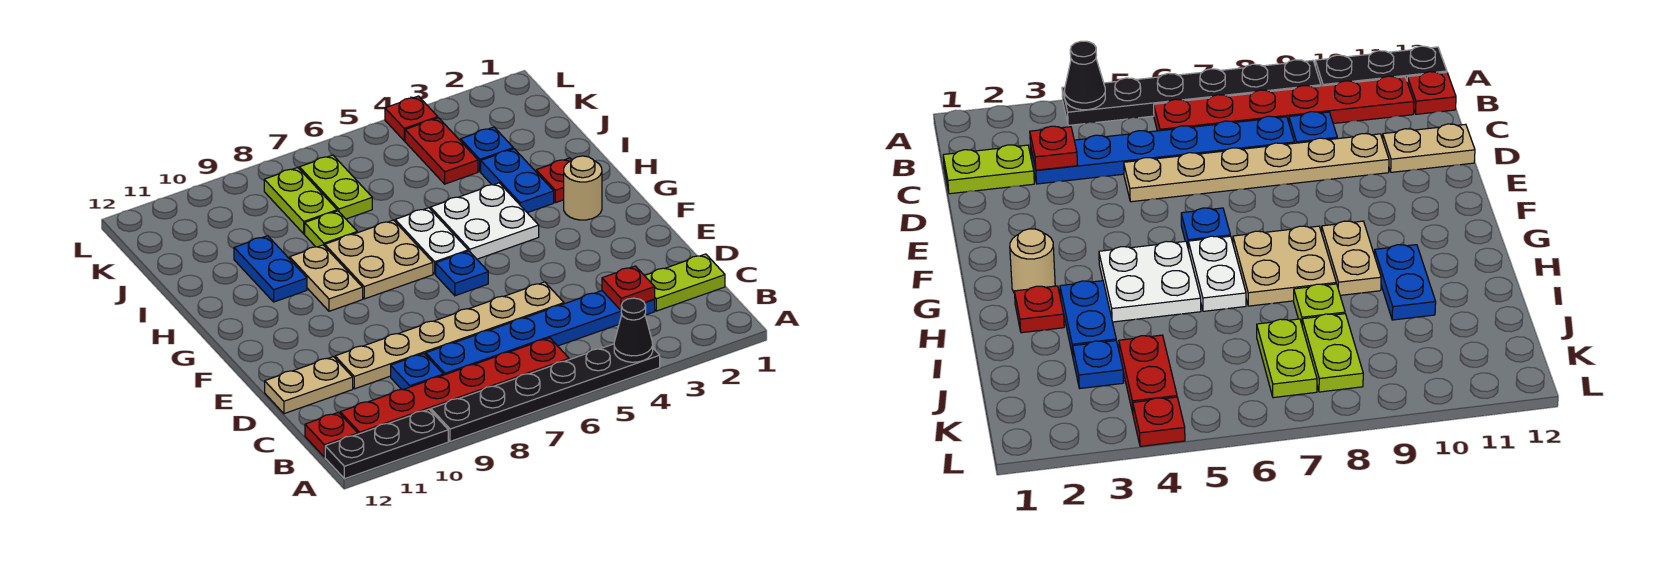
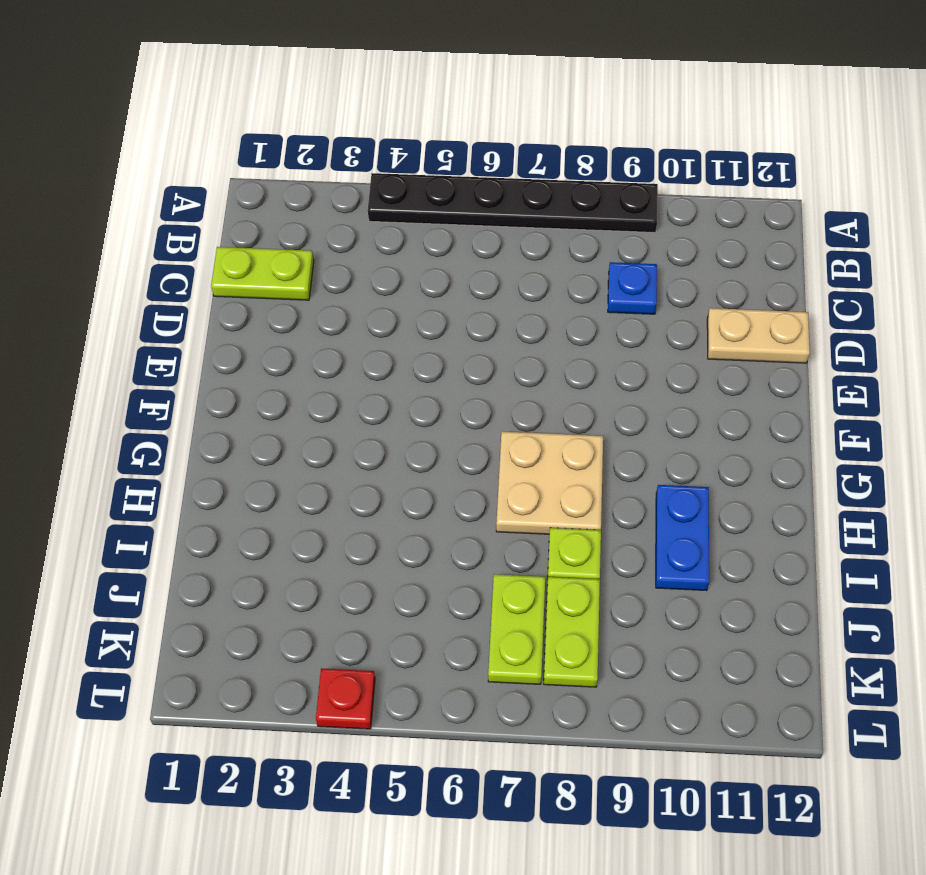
none -> black 1x3 plate [325,409,448,479]
none -> red 1x6 plate [340,338,569,434]
none -> red 1x1 plate [305,412,358,457]

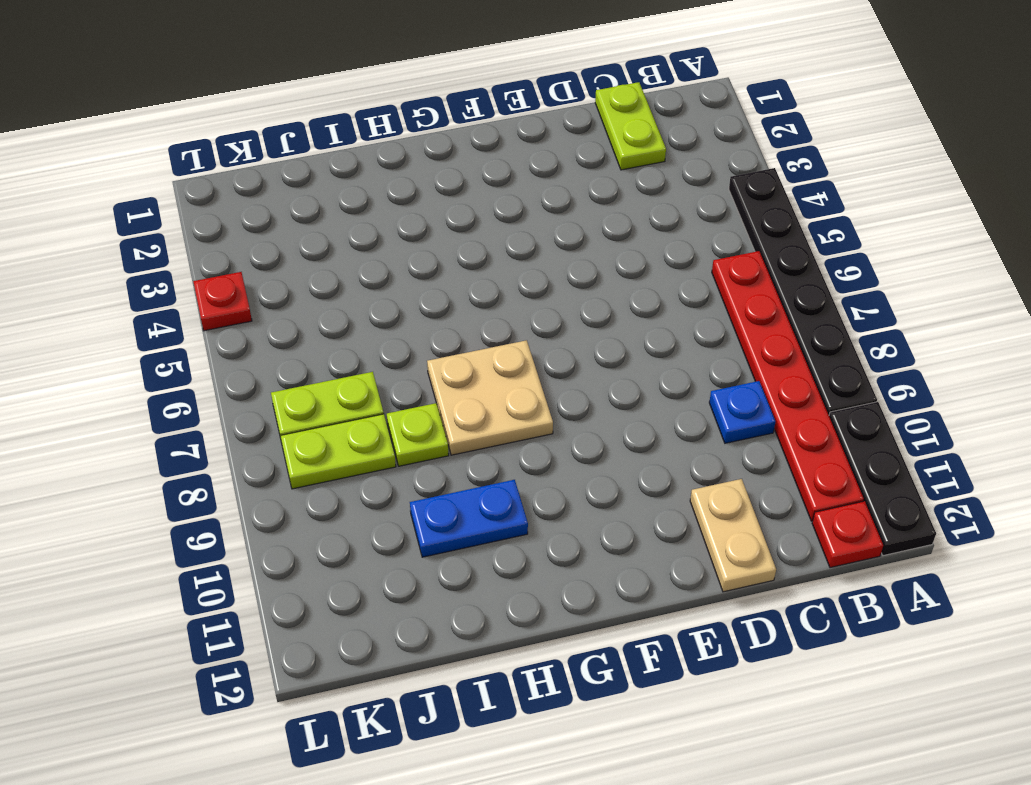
none -> blue 1x6 plate [426,291,655,375]
none -> tan 1x6 plate [335,282,564,389]
none -> blue 1x1 plate [436,251,488,296]

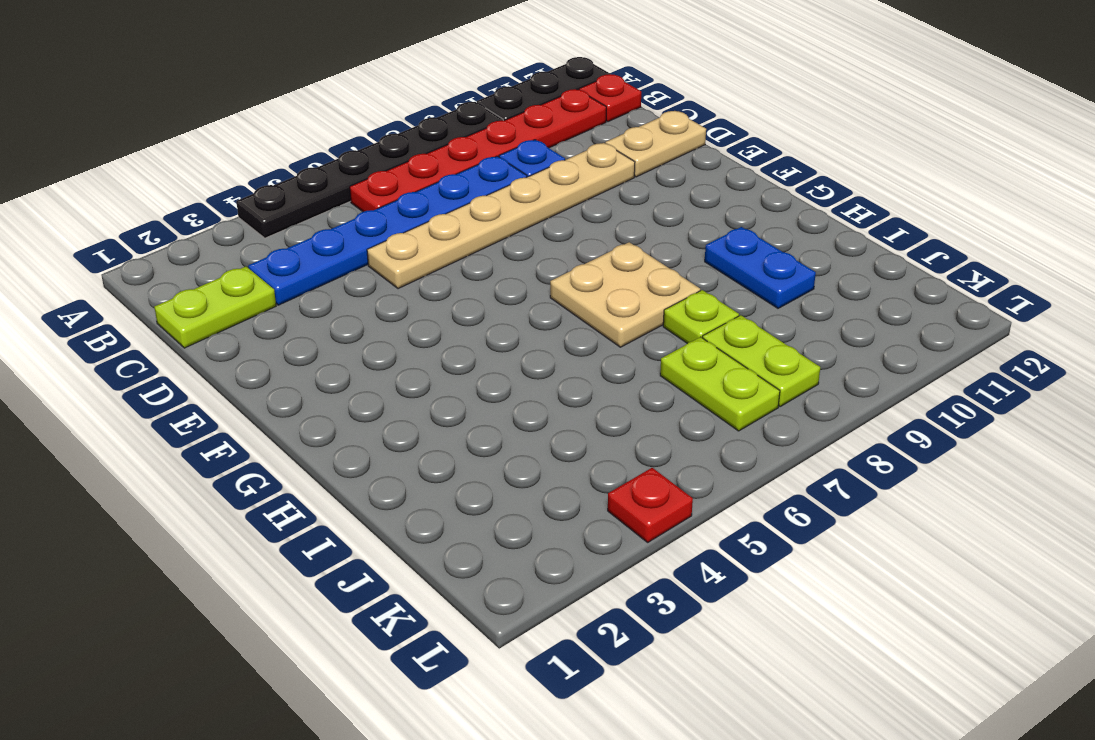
none -> blue 1x1 plate [436,251,488,296]
none -> tan 1x1 round brick [564,156,602,220]
none -> white 2x2 plate [430,183,539,259]

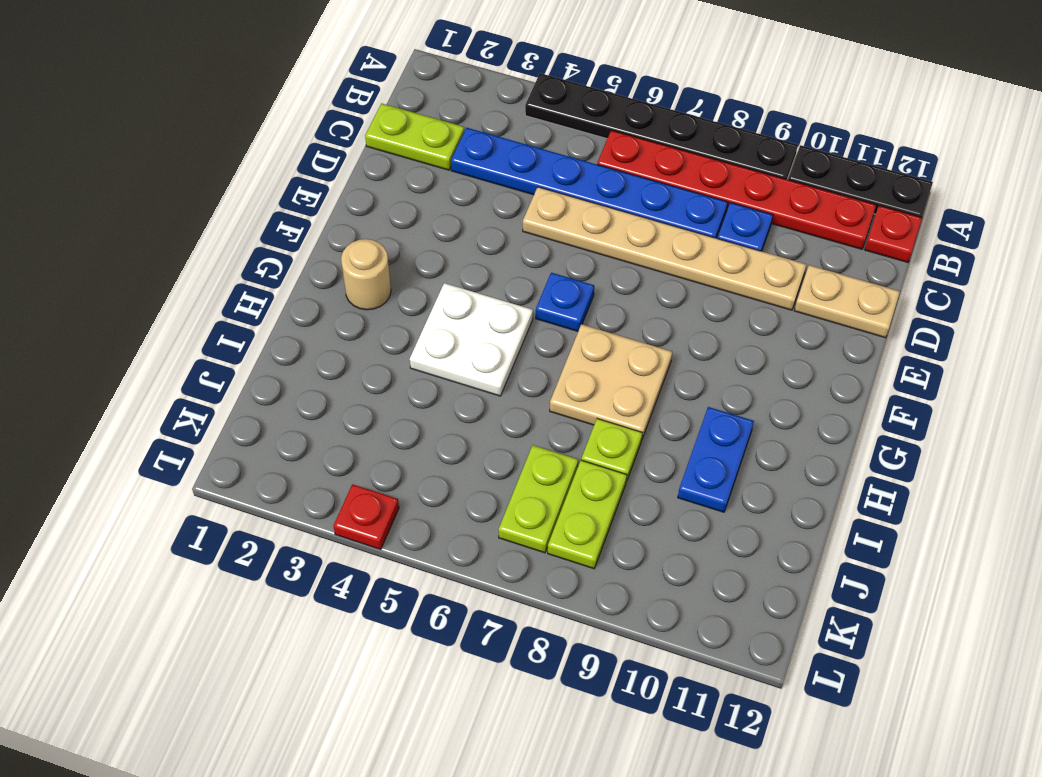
none -> white 1x2 plate [395,208,468,274]
none -> tan 1x2 plate [290,245,363,311]
none -> red 1x1 plate [536,158,572,203]

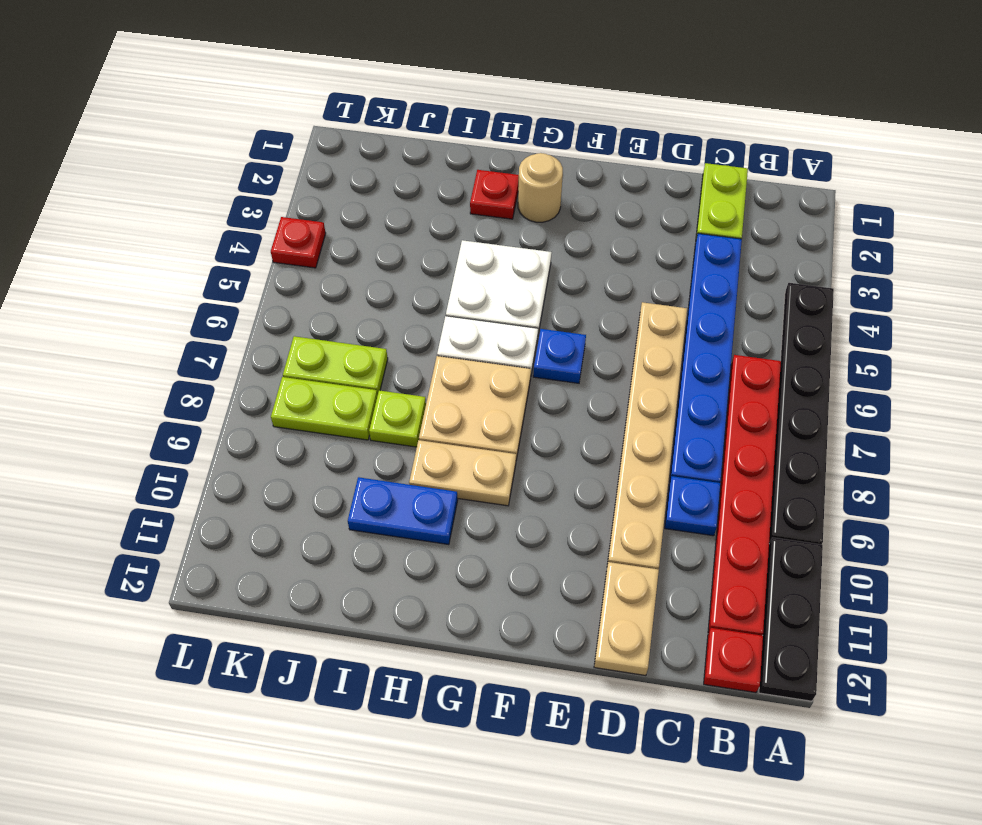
none -> blue 1x2 plate [481,149,554,213]
none -> blue 1x1 plate [461,127,513,172]
none -> red 1x2 plate [405,118,478,184]

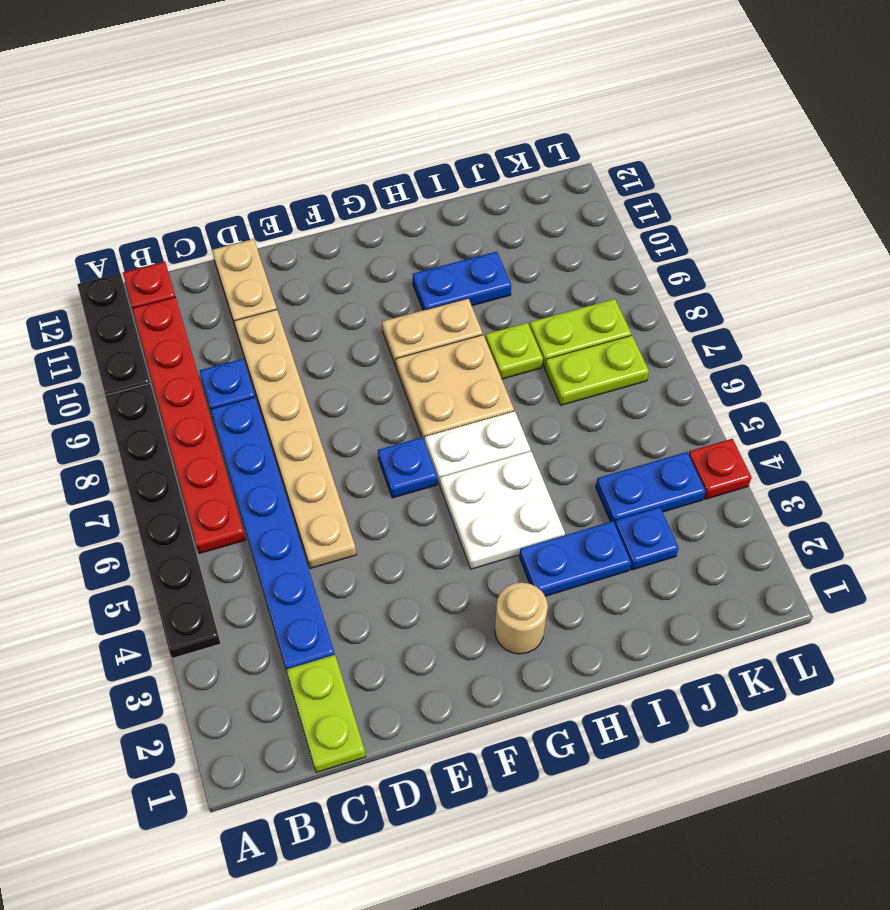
blue 1x2 plate [596,452,706,524] -> red 1x2 plate [405,118,478,184]
none -> red 1x1 plate [536,158,572,203]
none -> black 1x1 cone [614,298,653,362]
none -> red 1x1 plate [602,266,655,310]

